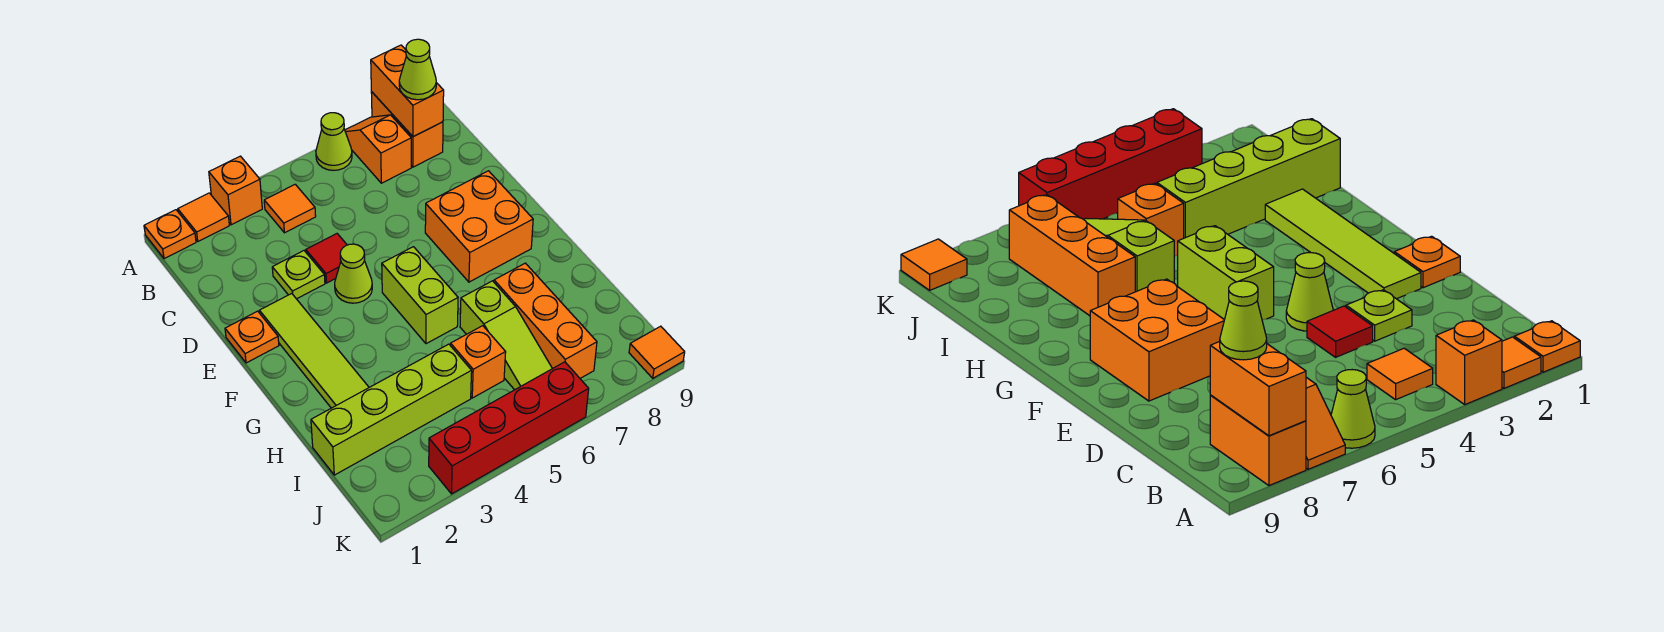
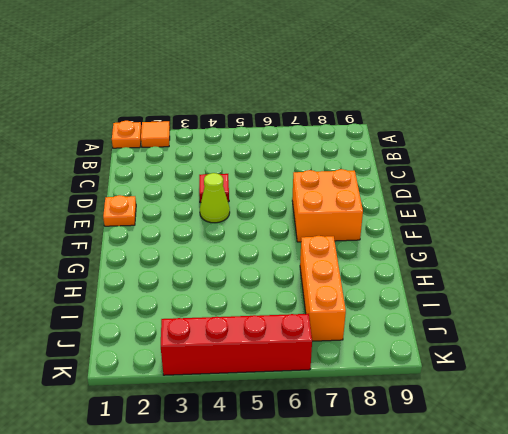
none -> orange 1x1 brick [209,156,262,225]
none -> lime 1x1 cone [316,113,352,170]
none -> orange 1x2 slope [345,115,411,183]

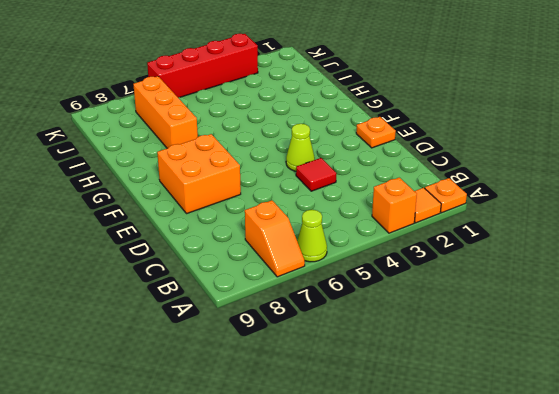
none -> orange 1x2 brick [371,92,443,167]
none -> orange 1x1 tile [264,184,316,233]
none -> lime 1x1 plate [272,251,325,299]

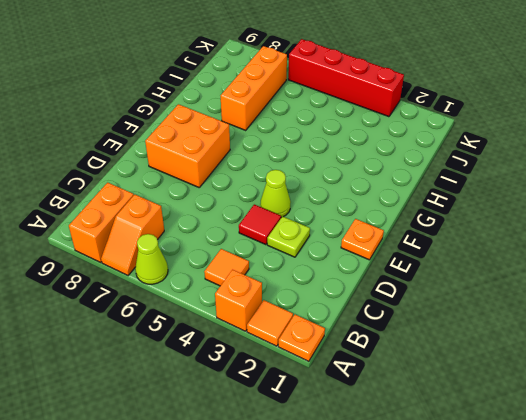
none -> lime 1x4 tile [260,293,369,408]
none -> lime 1x2 brick [382,247,458,344]
none -> lime 1x3 slope [460,281,552,390]

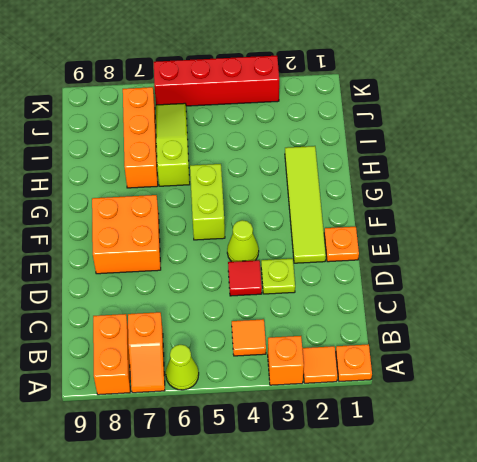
none -> lime 1x4 brick [311,344,472,475]
none -> orange 1x1 brick [451,326,506,398]
none -> orange 1x1 tile [629,326,685,378]

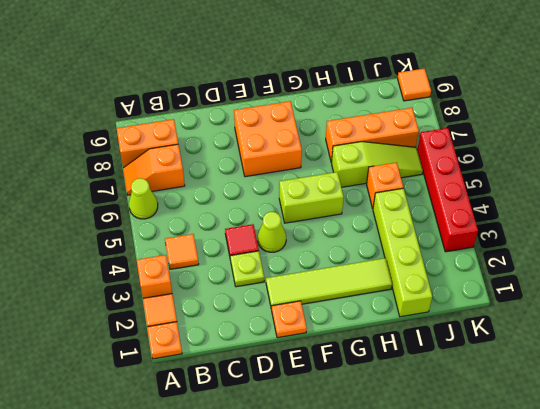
none -> orange 1x2 brick [371,45,444,137]
none -> lime 1x1 cone [399,39,436,100]

